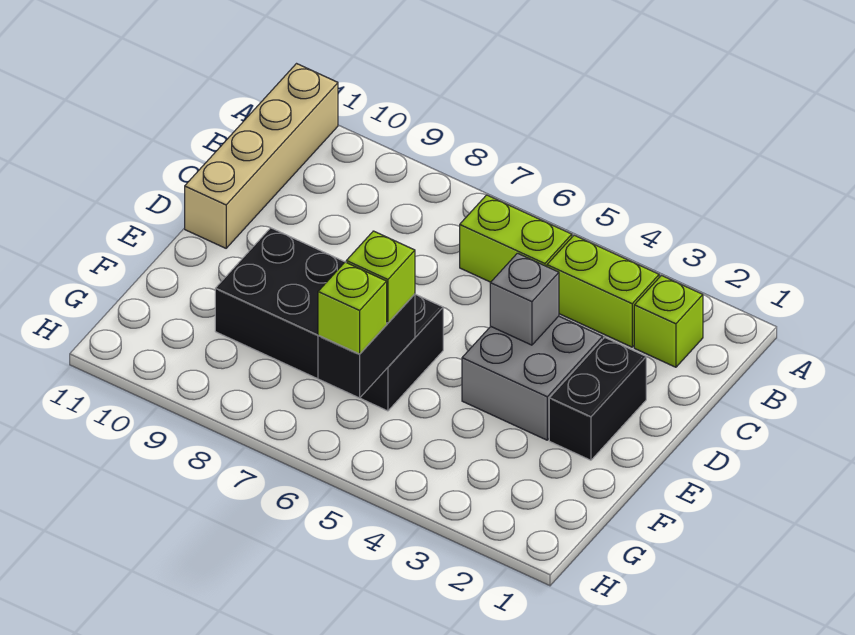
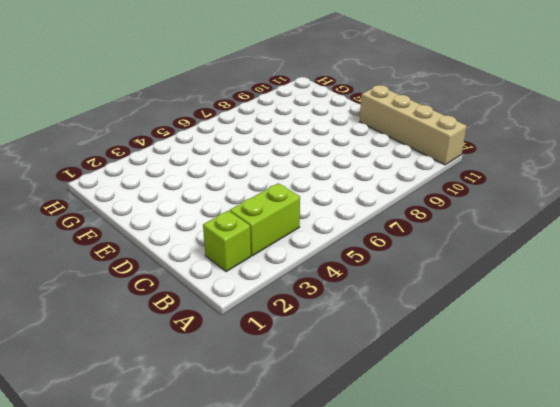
none -> lime 1x2 brick [460,195,572,282]
none -> black 1x2 brick [549,338,646,460]

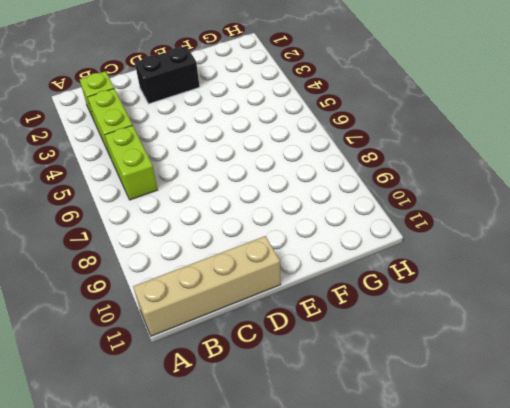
none -> grey 2x2 brick [462,316,603,440]
none -> black 2x4 brick [215,228,443,411]

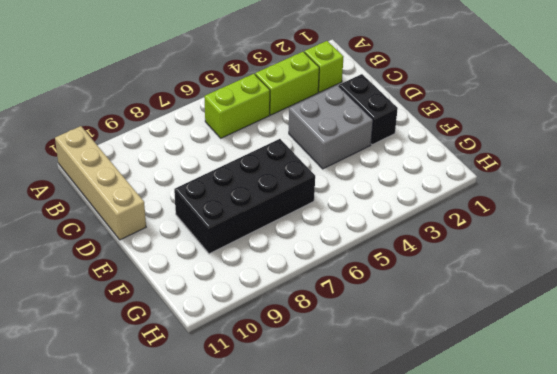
none -> grey 1x1 brick [490,253,559,345]
none -> black 1x2 brick [318,294,415,398]

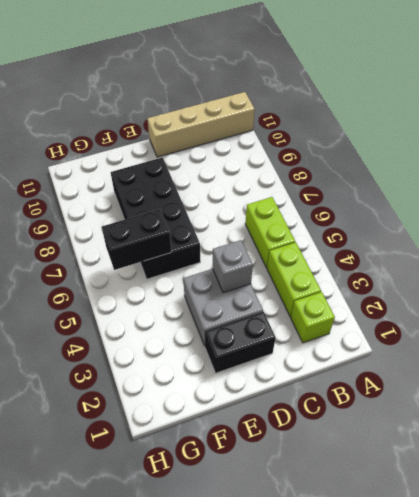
none -> lime 1x1 brick [346,231,415,323]
none -> lime 1x1 brick [318,262,387,354]

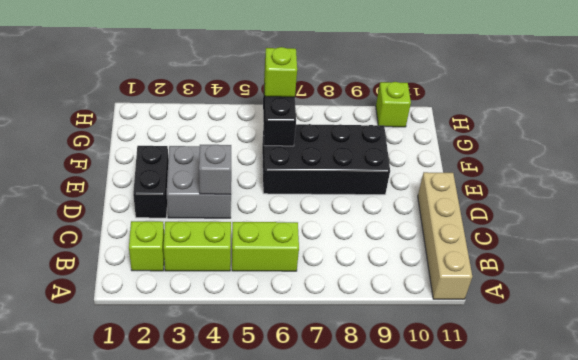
lime 1x1 brick [376,82,411,127] -> lime 1x1 brick moved to [346,231,415,323]

